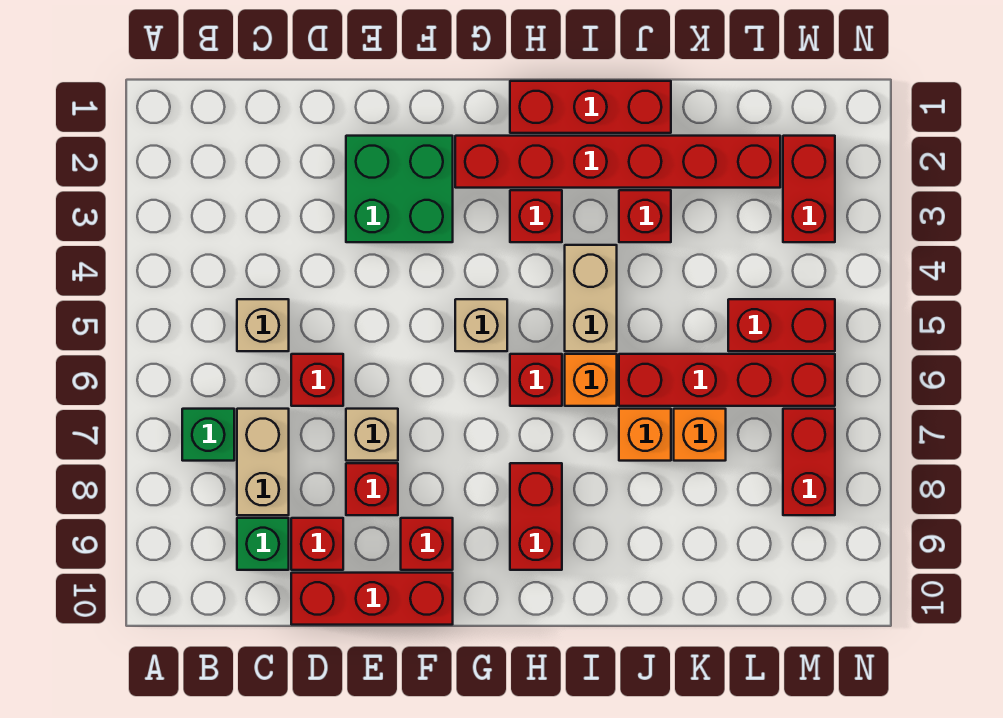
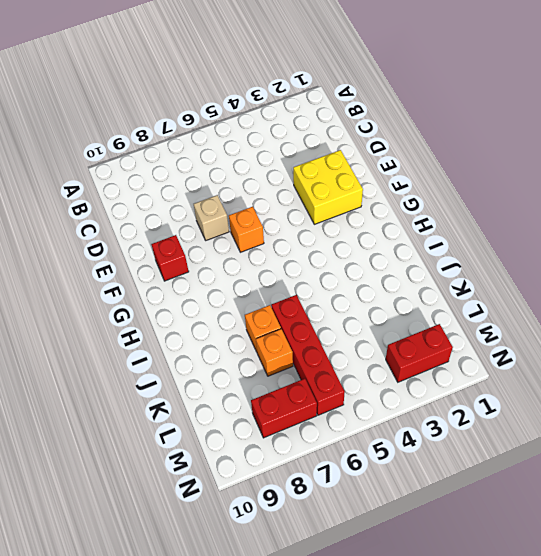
yellow 2x2 brick [293,150,363,224] -> green 2x2 brick [346,136,453,242]
orange 1x1 brick [229,207,264,252] -> orange 1x1 brick moved to [565,354,617,406]
none -> green 1x1 brick [182,409,234,461]
none -> tan 1x1 brick [237,299,289,351]
none -> tan 1x2 brick [237,409,289,515]

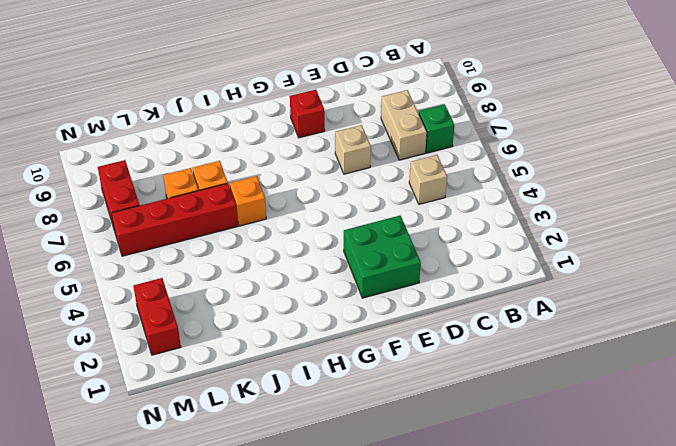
none -> green 1x1 brick [237,518,289,570]
none -> red 1x1 brick [291,354,343,406]
none -> red 1x1 brick [291,518,343,570]

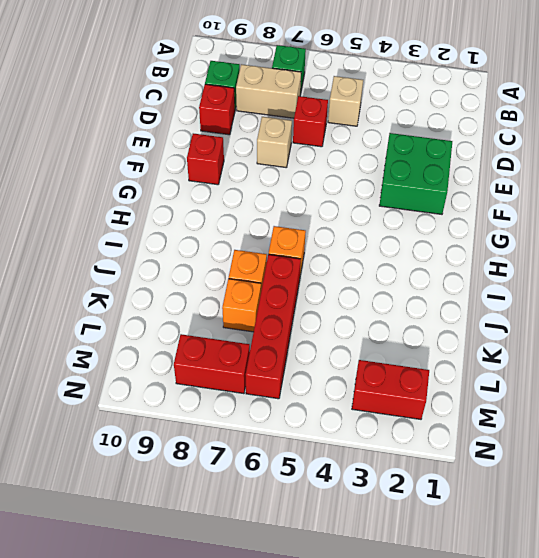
none -> red 1x3 brick [291,573,453,625]
none -> red 1x1 brick [346,463,398,515]
none -> red 1x6 brick [455,136,780,188]

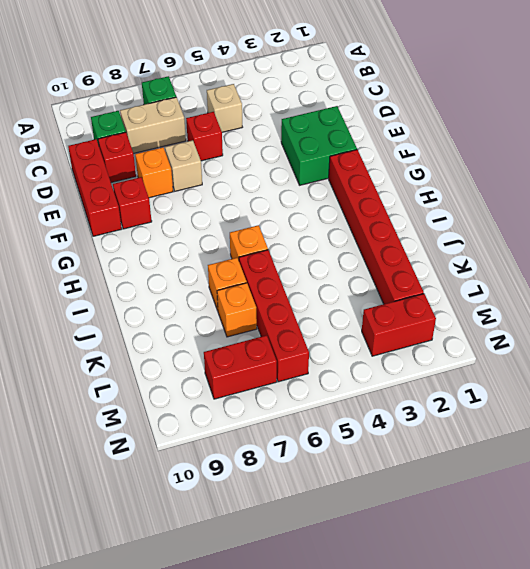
orange 1x1 brick [135,147,173,198] -> red 1x1 brick [346,463,398,515]
none -> tan 1x1 brick [455,299,507,351]
none -> red 1x3 brick [510,81,671,133]
none -> red 1x1 brick [510,190,562,242]

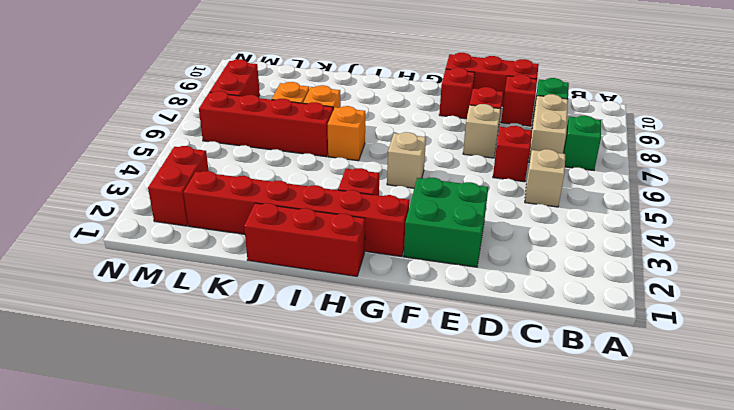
none -> red 1x1 brick [510,354,562,406]
none -> red 1x2 brick [510,463,562,570]
none -> tan 1x2 brick [565,245,617,351]

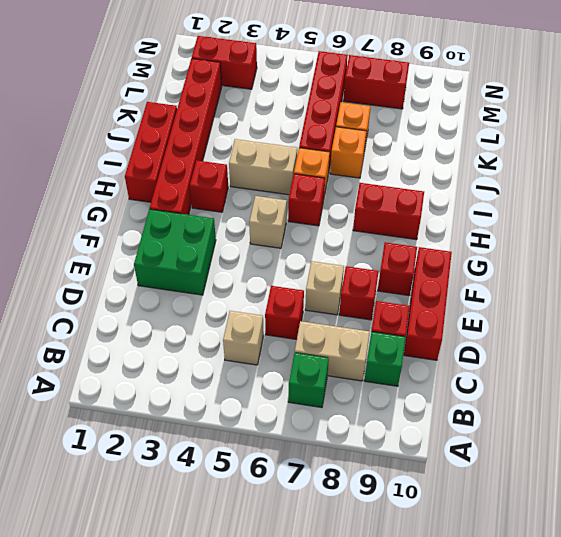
none -> red 1x1 brick [619,190,671,242]
none -> red 1x2 brick [728,299,835,351]

